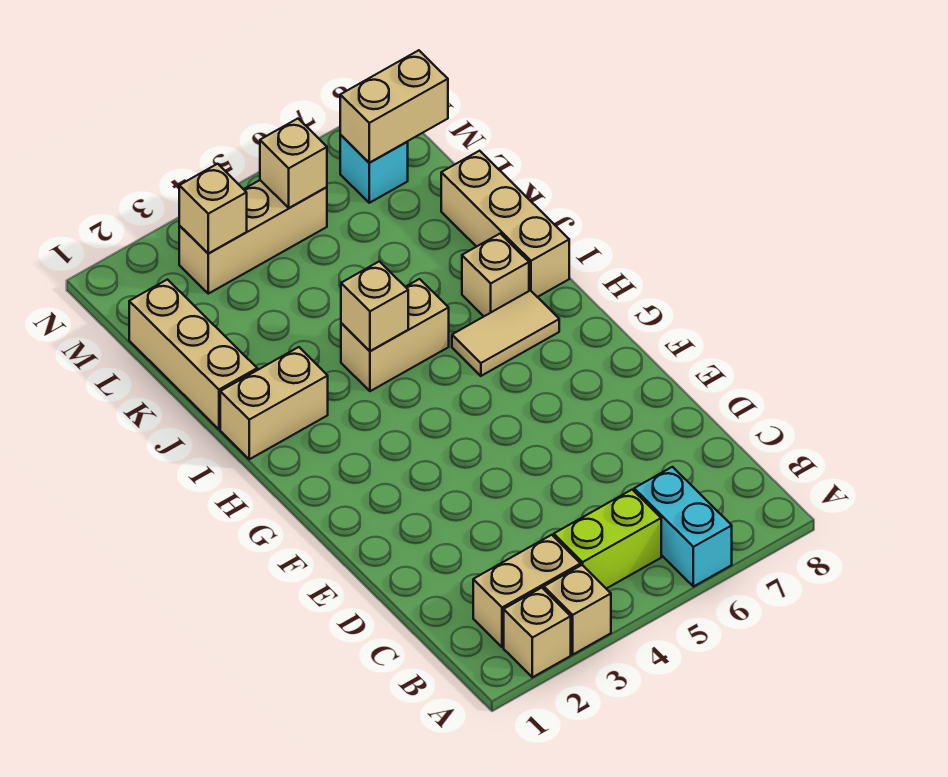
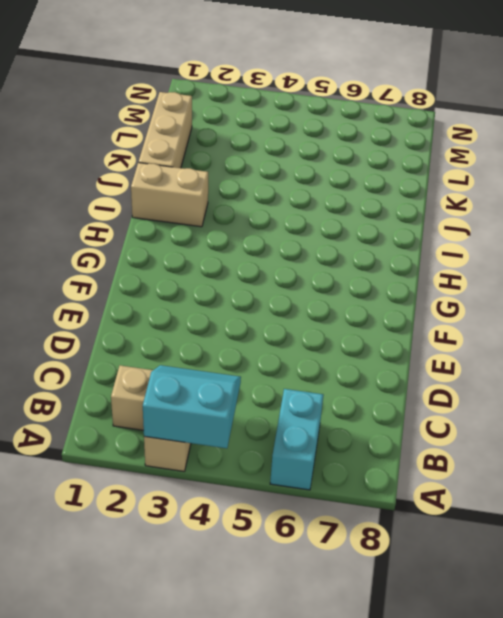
cyan 2x2 slope [143,365,241,448] -> none
none -> tan 1x1 brick [504,588,571,677]
none -> lime 1x2 brick [554,490,661,589]
none -> tan 1x2 tile [452,290,559,376]

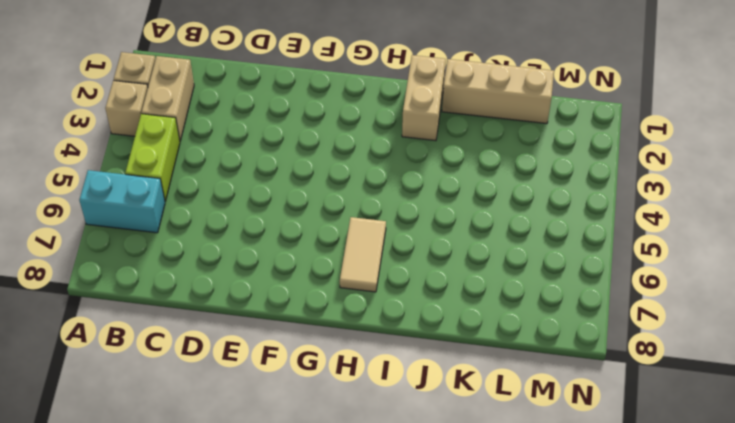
none -> tan 1x2 brick [341,279,449,391]
none -> tan 1x1 brick [462,234,529,316]
none -> tan 1x3 brick [441,151,569,297]

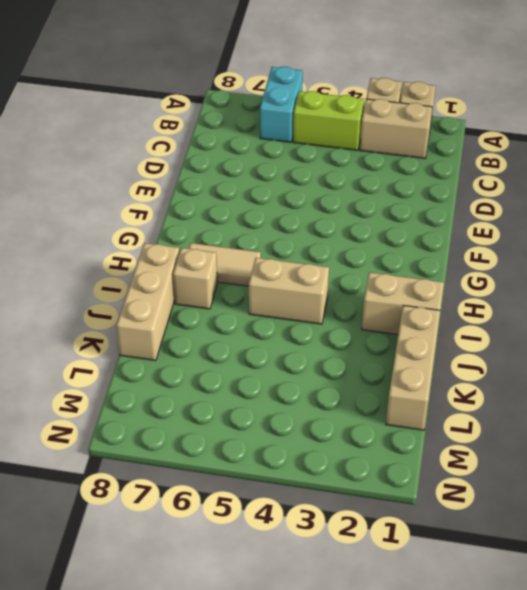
none -> tan 1x3 brick [179,180,327,294]
none -> cyan 1x1 brick [340,135,408,203]
none -> tan 1x1 brick [341,261,408,351]

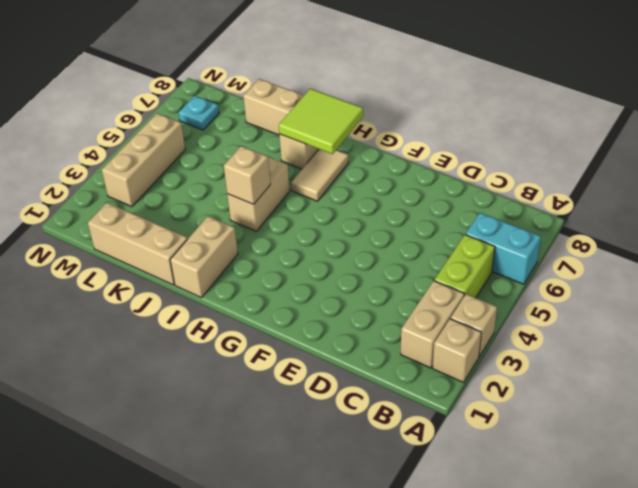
lime 2x2 tile [279,89,363,154] -> none
cyan 1x1 plate [179,96,219,130] -> cyan 1x1 brick [340,135,408,203]
none -> tan 1x1 brick [179,164,247,254]
none -> tan 1x1 brick [260,119,327,208]
none -> tan 1x2 brick [340,50,448,163]

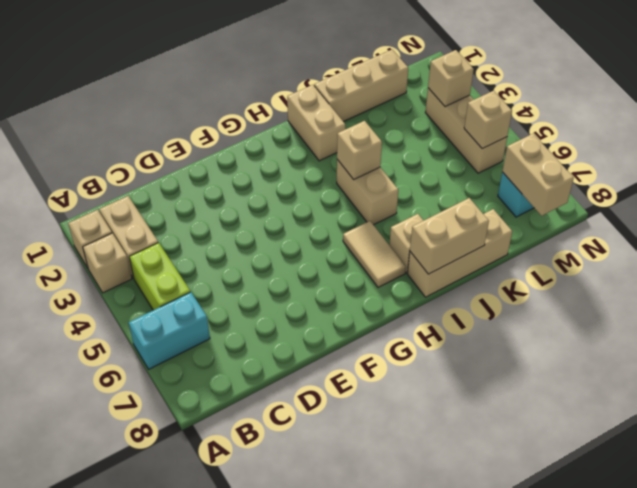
tan 1x2 brick [410,198,489,274] -> none

